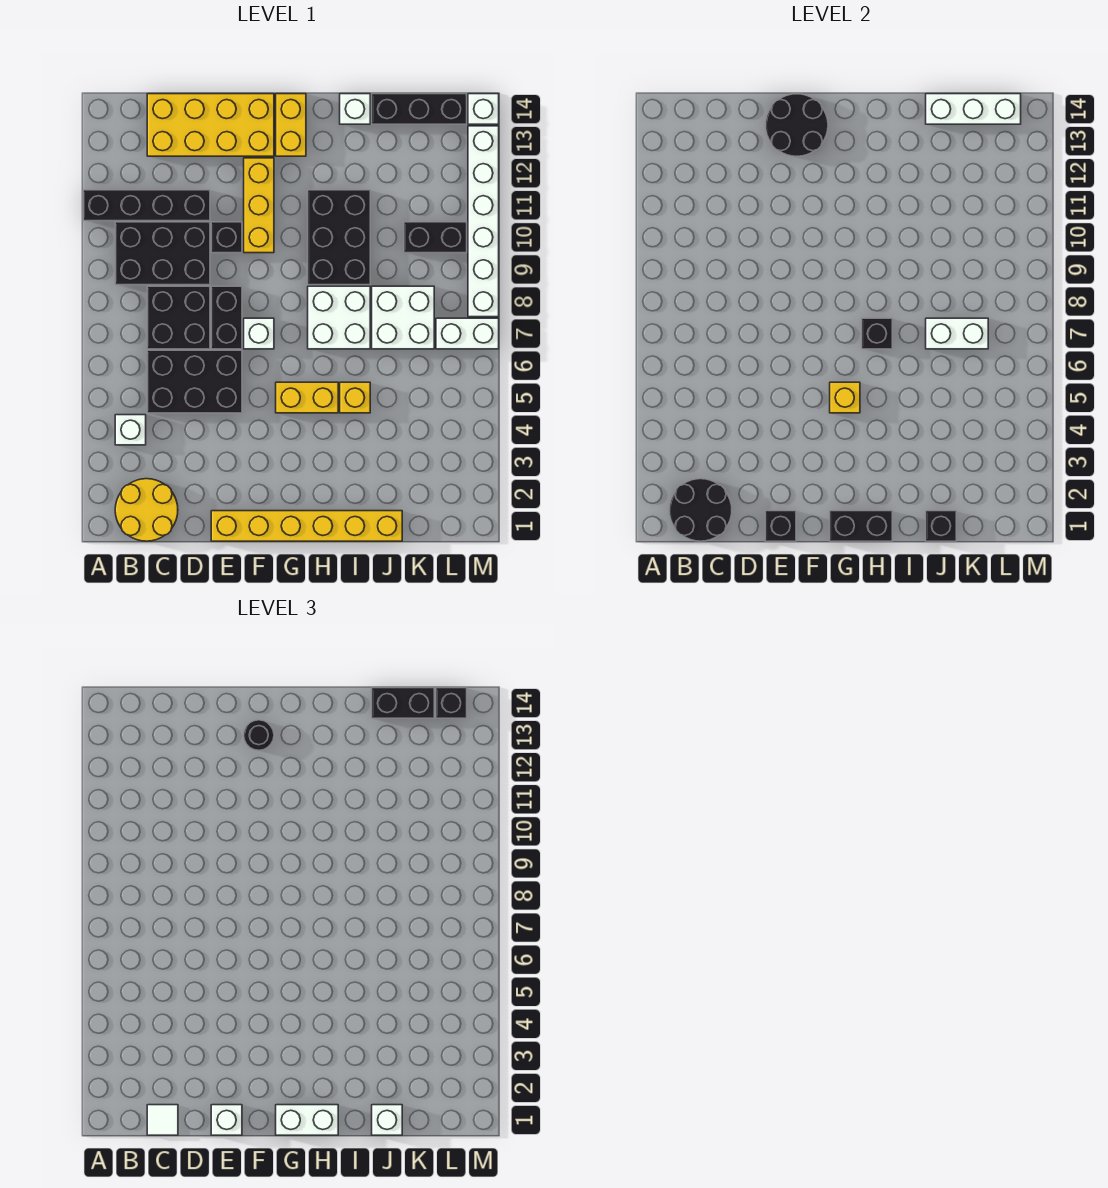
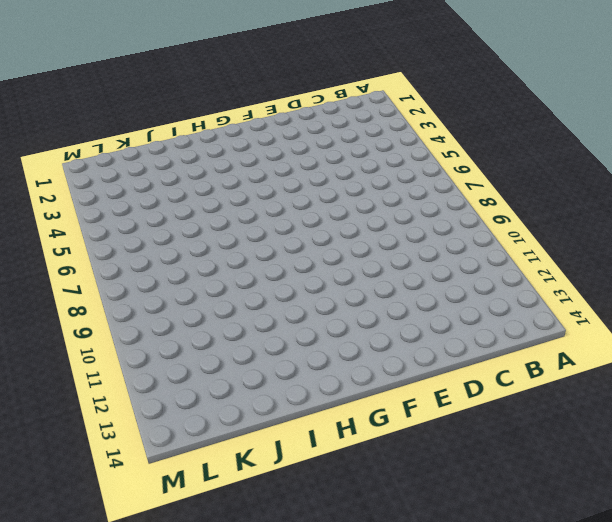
none -> black 1x4 brick [83,190,210,221]
none -> yellow 2x2 round brick [115,479,178,541]
none -> white 1x1 brick [115,415,146,445]
none -> black 2x3 brick [115,222,210,285]

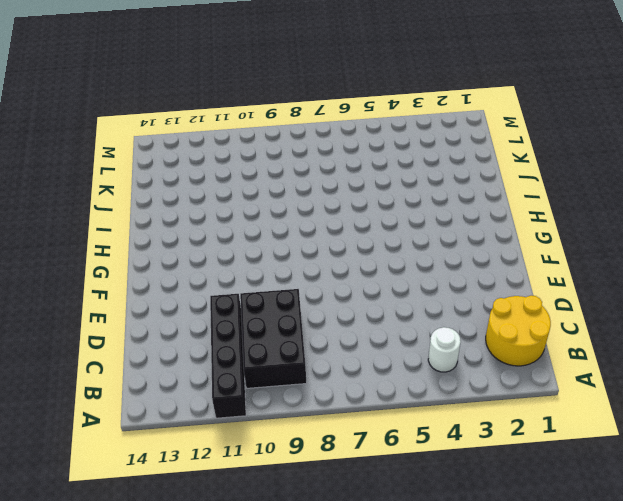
white 1x1 round brick [428,327,461,372] -> white 1x1 brick [115,415,146,445]
none -> black 2x3 brick [147,350,242,413]
none -> black 2x2 brick [147,286,210,349]
none -> yellow 2x4 brick [147,94,274,156]
none -> yellow 1x6 brick [211,511,402,541]

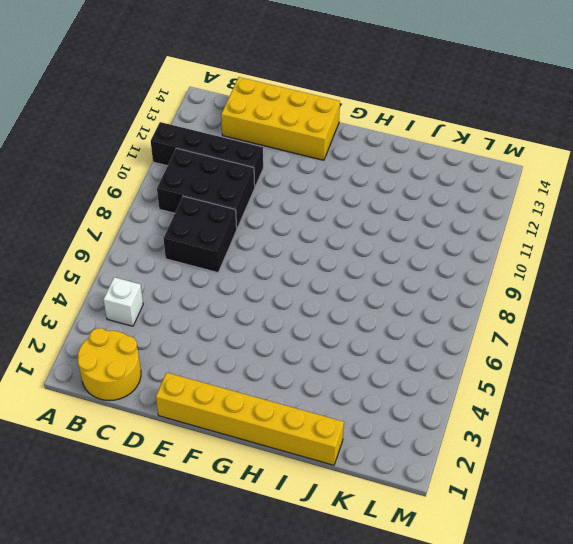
none -> black 2x3 brick [147,350,242,413]
none -> black 1x2 brick [211,286,242,349]
none -> black 1x1 brick [211,222,242,253]
none -> white 1x1 brick [244,318,274,349]

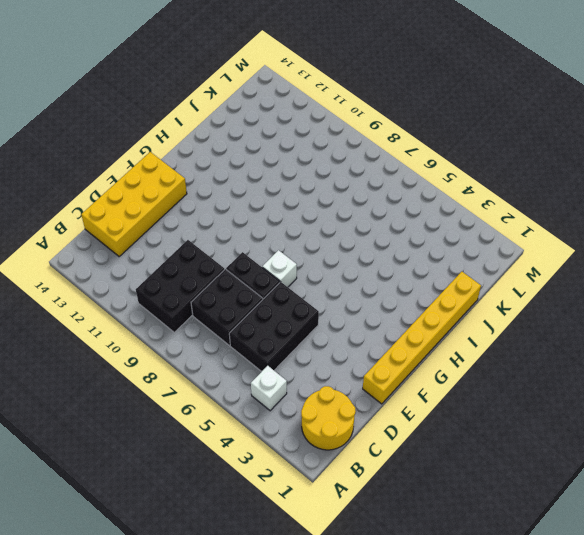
none -> black 1x4 brick [83,190,210,221]
none -> black 1x1 brick [211,222,242,253]
none -> yellow 1x3 brick [244,158,274,253]
none -> yellow 1x2 brick [276,382,338,413]

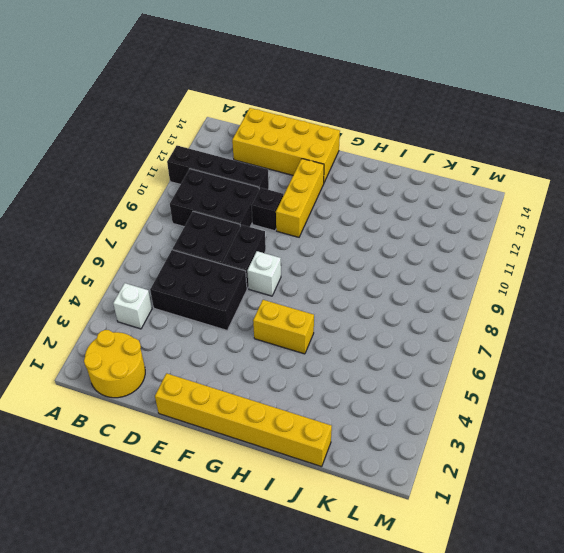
none -> yellow 1x2 brick [276,94,306,156]
none -> white 2x2 brick [308,286,370,349]
none -> black 2x3 brick [308,190,370,285]
none -> yellow 1x1 brick [340,382,370,413]

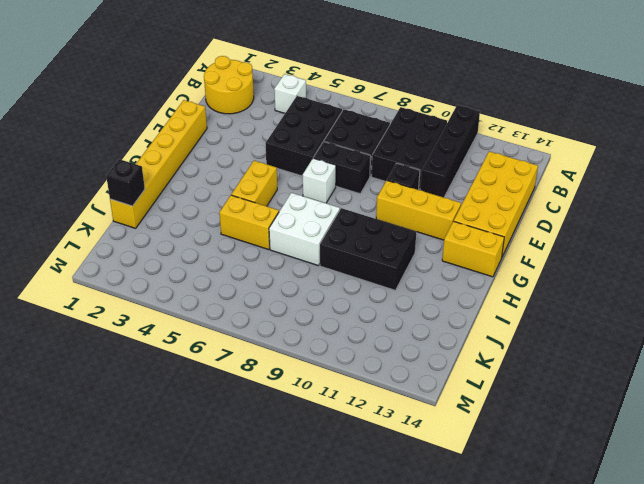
yellow 1x2 brick [219,195,279,249] -> yellow 1x1 brick [340,382,370,413]
none -> white 1x1 brick [340,94,370,124]
none -> white 2x2 brick [372,286,434,349]
none -> black 1x3 brick [372,94,467,124]
none -> black 1x2 brick [404,222,467,253]

